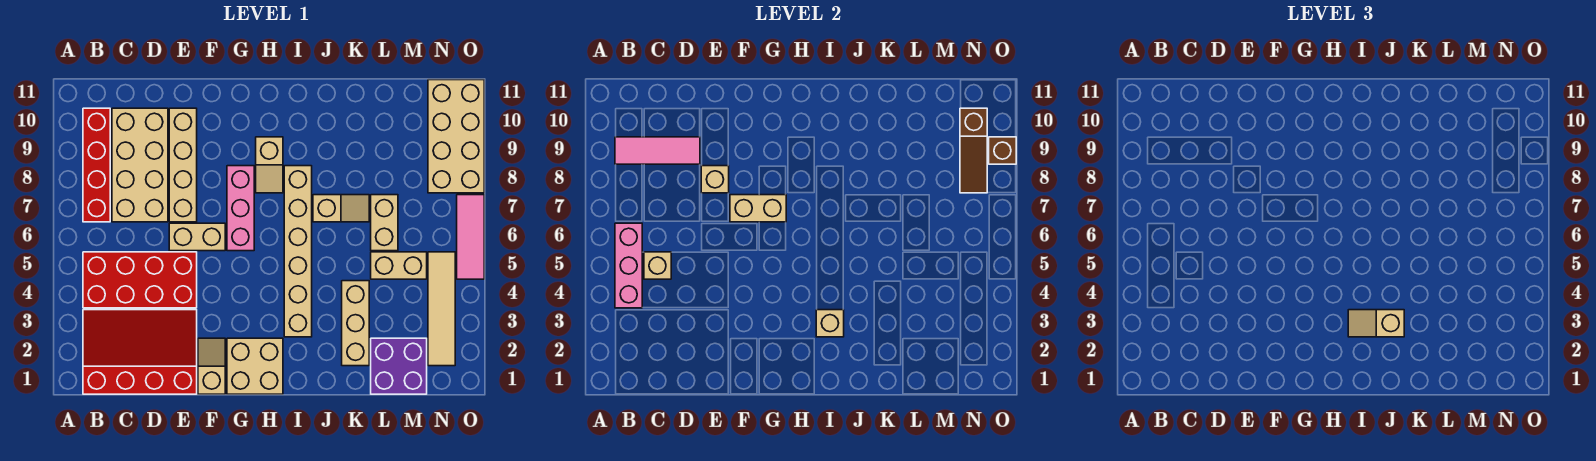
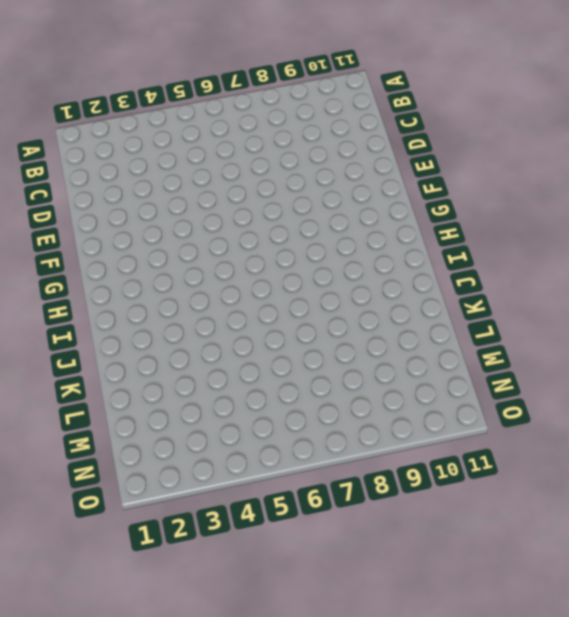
none -> red 3x4 slope [83,310,197,394]
none -> red 2x4 brick [83,252,197,308]
none -> red 1x4 brick [83,108,110,222]

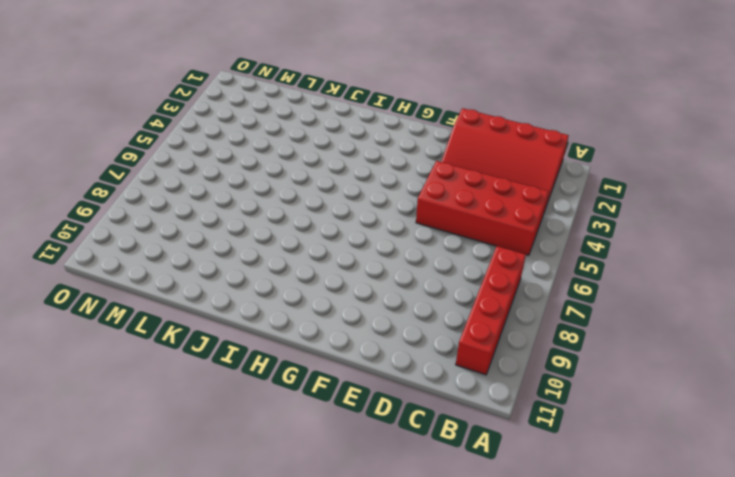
none -> tan 2x4 brick [112,108,168,222]
none -> tan 1x2 brick [169,223,225,251]
none -> tan 1x4 brick [169,108,197,222]

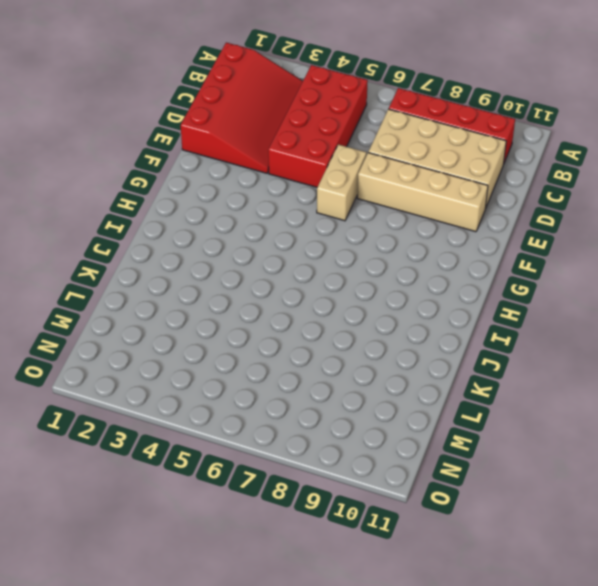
none -> tan 1x2 slope [198,338,225,394]
none -> tan 2x2 brick [227,338,283,394]
none -> pink 1x3 brick [227,166,254,251]

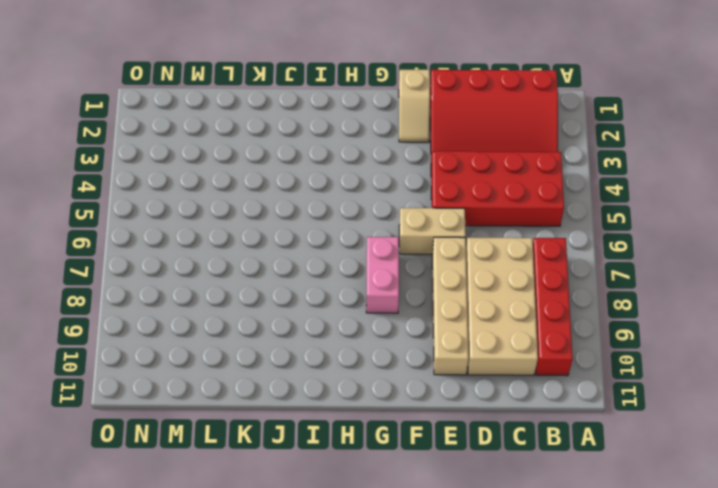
pink 1x2 brick [366,237,399,313] -> pink 1x3 brick [227,166,254,251]
none -> tan 2x2 brick [227,338,283,394]
none -> tan 1x2 slope [256,137,283,193]
none -> tan 1x6 brick [284,166,312,337]

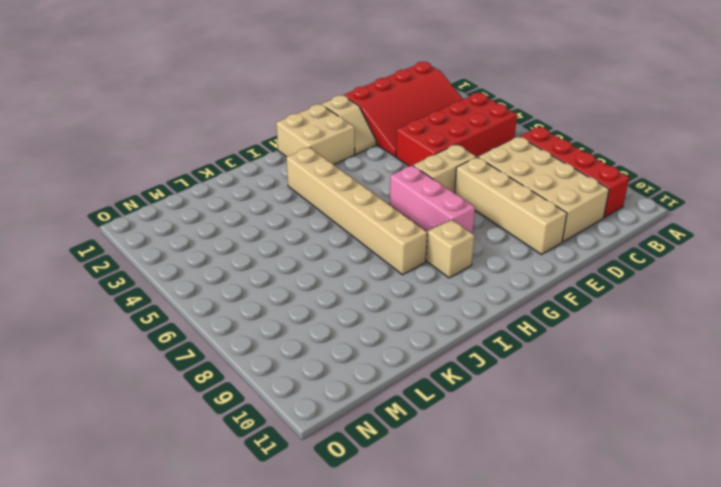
none -> tan 1x2 slope [313,195,369,222]
none -> tan 1x3 brick [342,281,369,366]
none -> purple 2x2 brick [371,338,427,394]

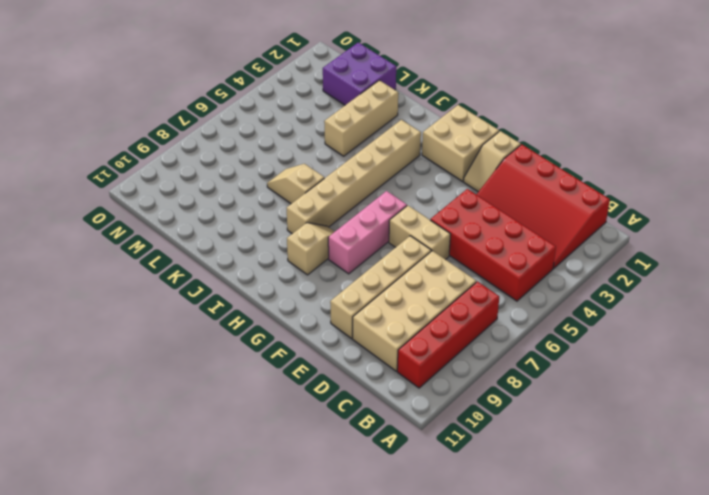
none -> tan 1x2 brick [371,252,427,279]
none -> tan 1x2 brick [371,195,398,251]
none -> tan 1x4 tile [428,252,455,366]

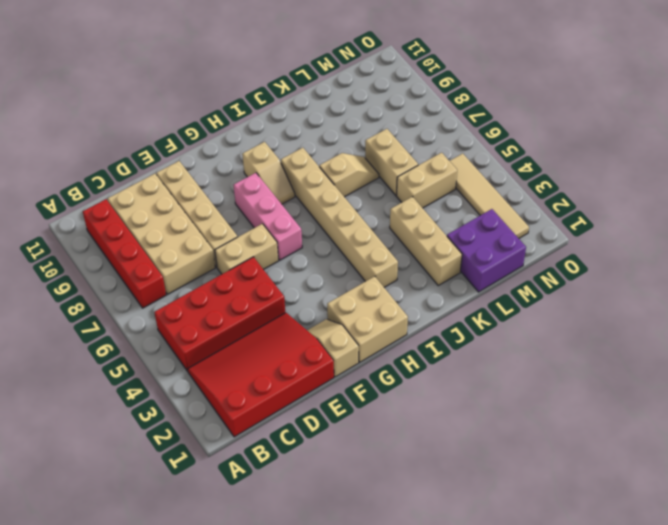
none -> tan 2x4 brick [428,80,484,193]
none -> pink 1x3 tile [457,195,484,279]
none -> pink 1x3 brick [615,223,642,308]

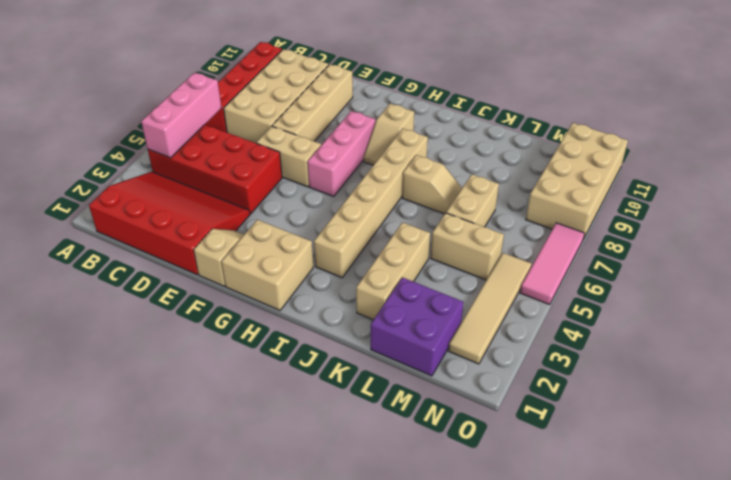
none -> pink 1x3 tile [615,137,700,164]
none -> tan 1x1 brick [644,252,671,279]
none -> tan 1x1 brick [701,166,729,193]

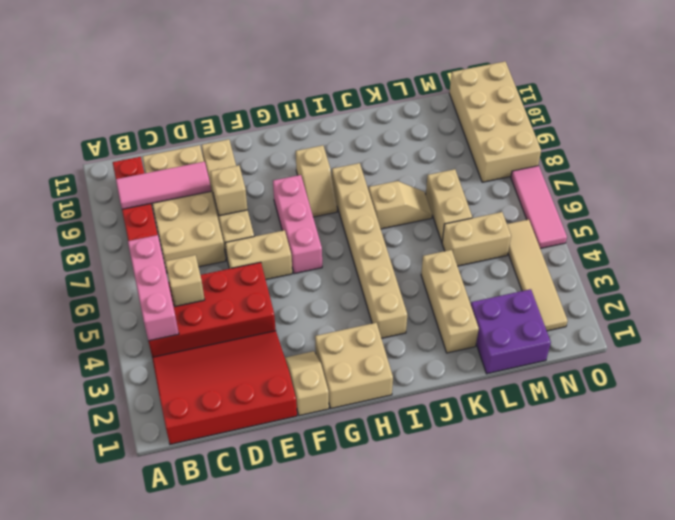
none -> tan 1x2 brick [730,195,786,222]
none -> tan 1x1 brick [816,310,844,337]
none -> brown 1x3 slope [960,108,987,193]

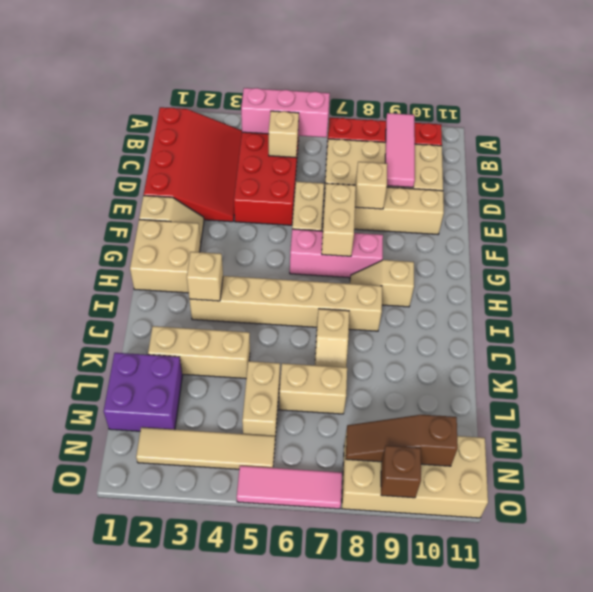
none -> tan 1x2 slope [1348,310,1404,337]

